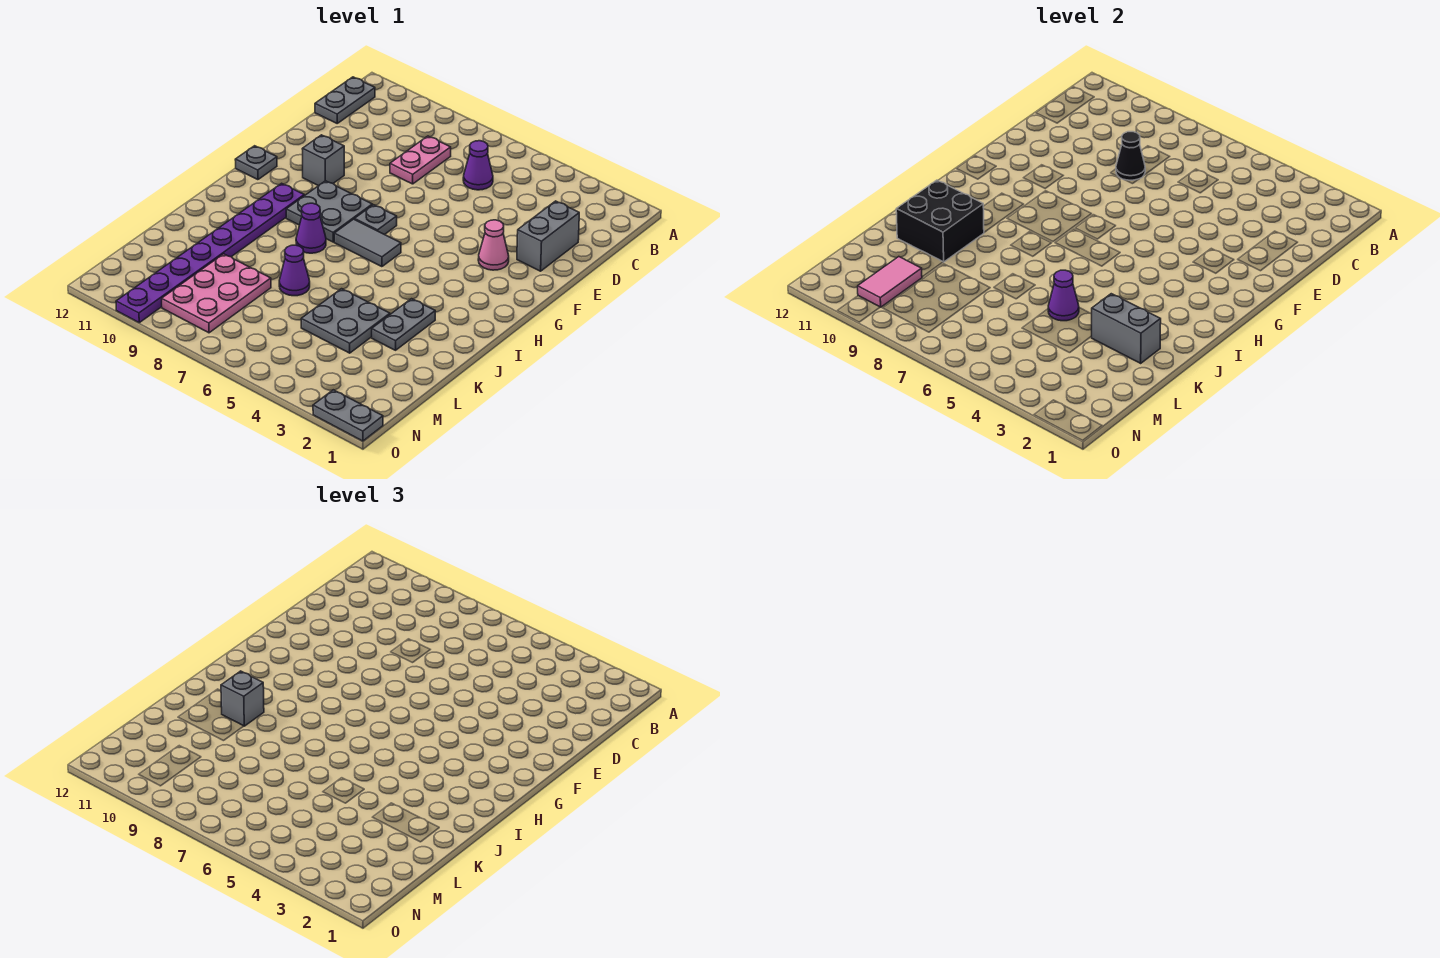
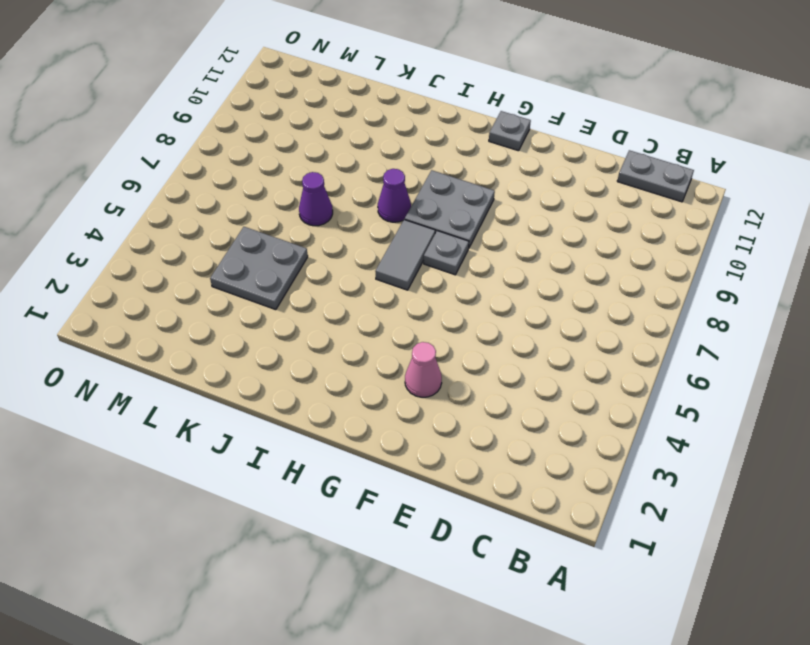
none -> purple 1x1 cone [463,141,493,190]
none -> pink 1x2 plate [390,136,451,184]
none -> grey 1x2 brick [517,201,579,271]

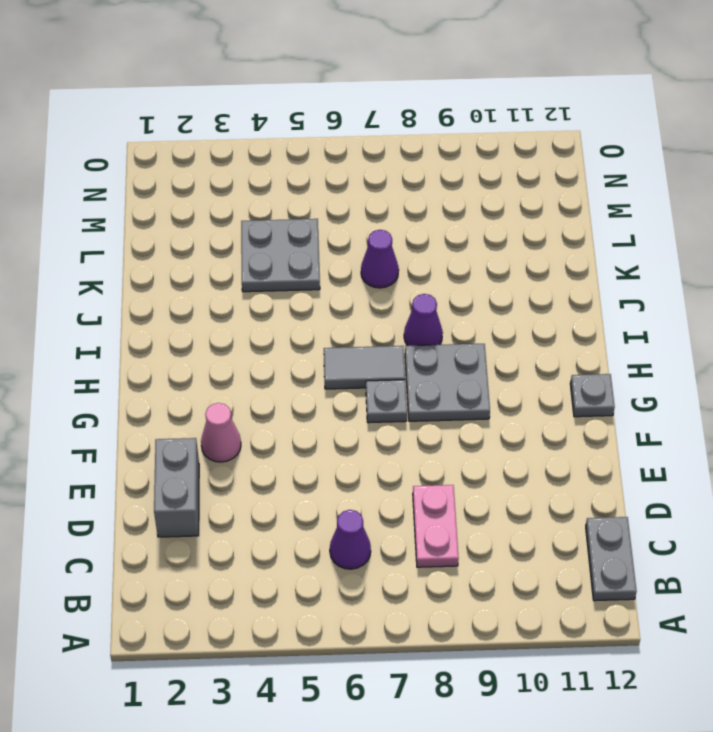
none -> grey 1x1 brick [302,135,344,186]
none -> purple 1x8 plate [116,183,304,323]
none -> grey 1x2 plate [372,299,435,350]

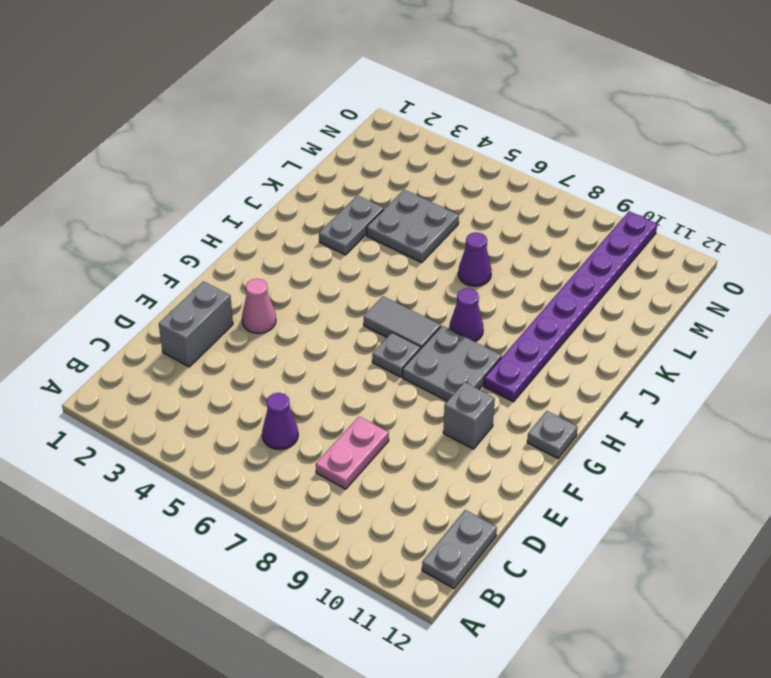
none -> pink 2x3 plate [162,254,271,333]
none -> grey 1x2 plate [313,390,383,441]
none -> black 1x1 cone [1116,132,1145,180]

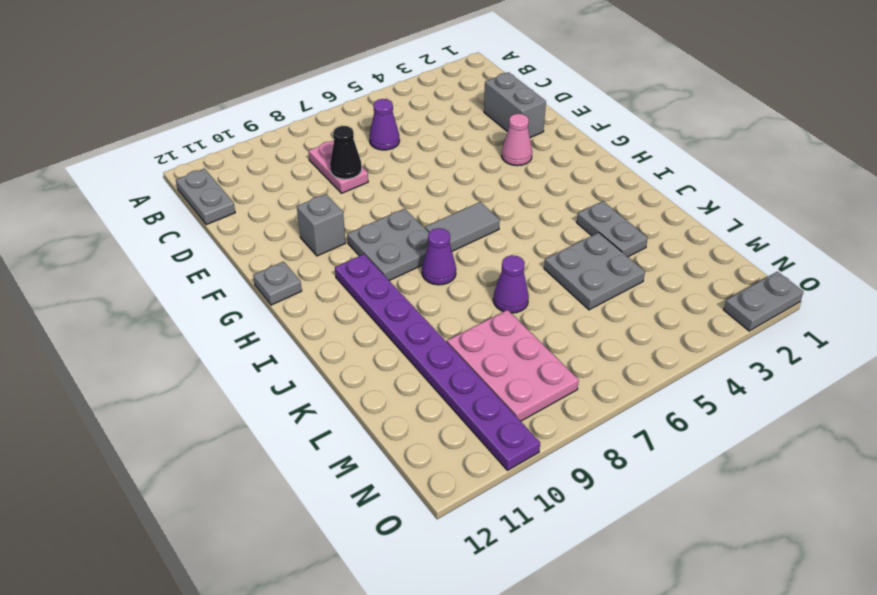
none -> grey 1x1 plate [355,205,397,235]
none -> black 2x2 brick [896,180,984,262]
none -> grey 1x2 brick [1092,294,1161,363]

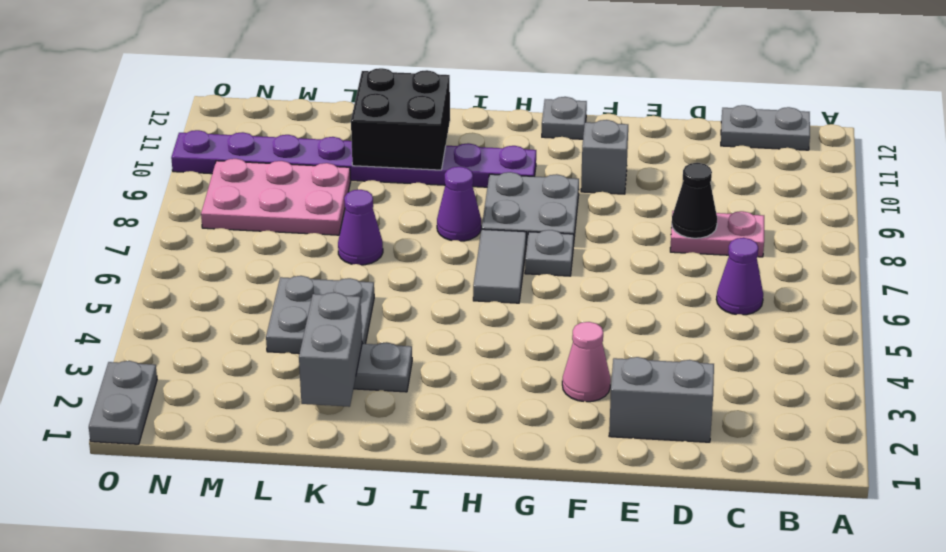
none -> purple 1x1 cone [1048,270,1079,321]
none -> pink 1x2 tile [858,257,922,307]
none -> grey 1x1 brick [221,671,264,726]

